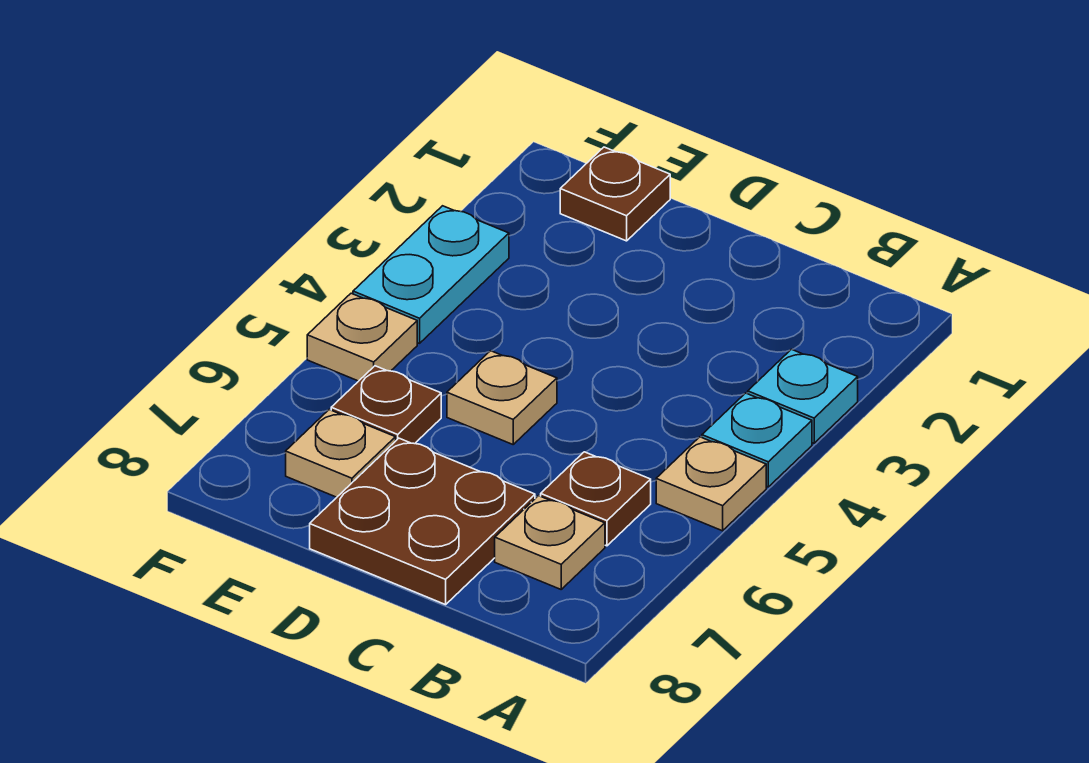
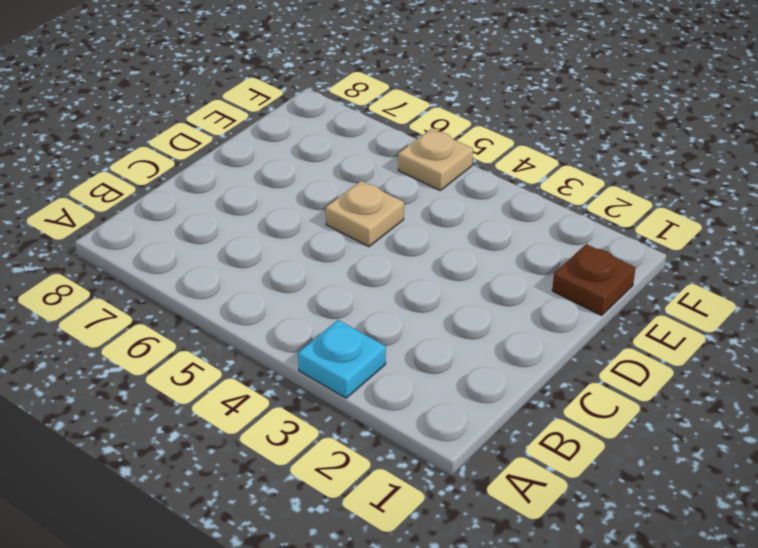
none -> cyan 1x1 plate [702,393,812,487]
none -> tan 1x1 plate [656,437,766,531]
none -> brown 1x1 plate [541,452,651,546]

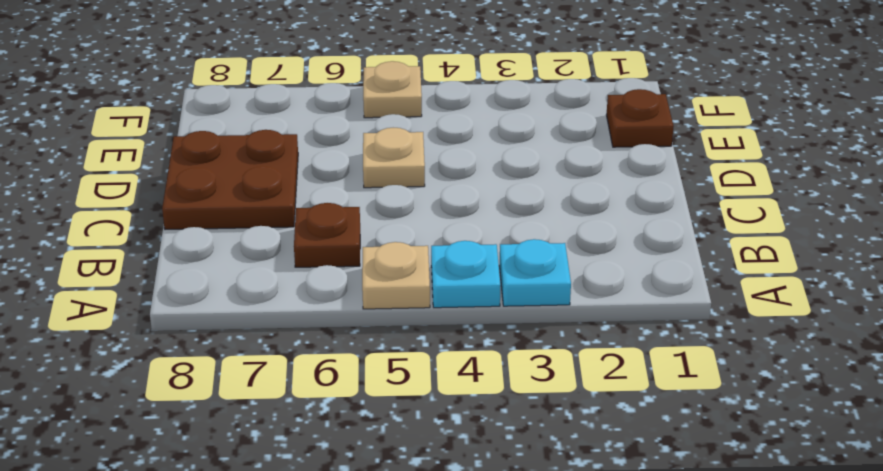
none -> tan 1x1 plate [495,496,605,589]
none -> brown 1x1 plate [331,366,441,444]
none -> tan 1x1 plate [286,410,396,497]

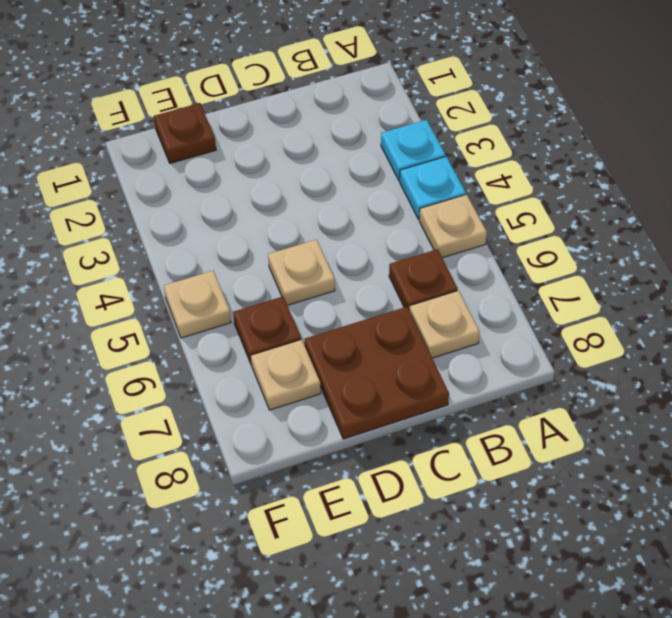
none -> cyan 1x2 plate [353,206,509,343]

